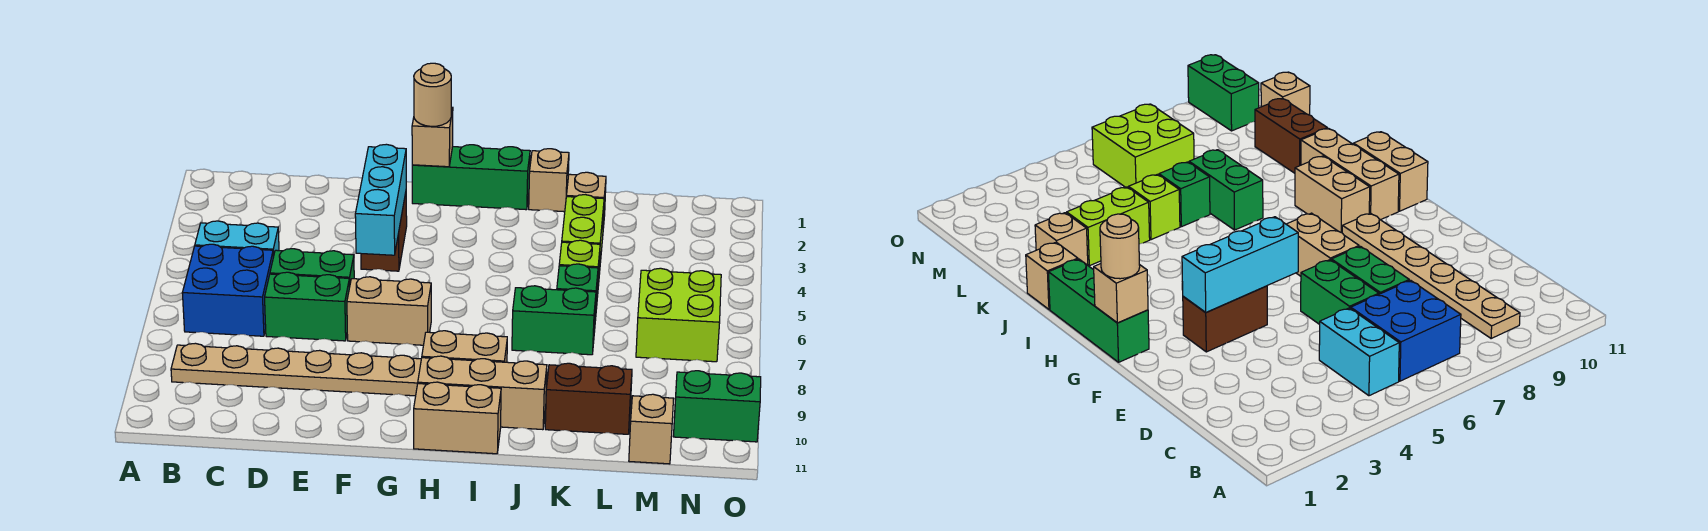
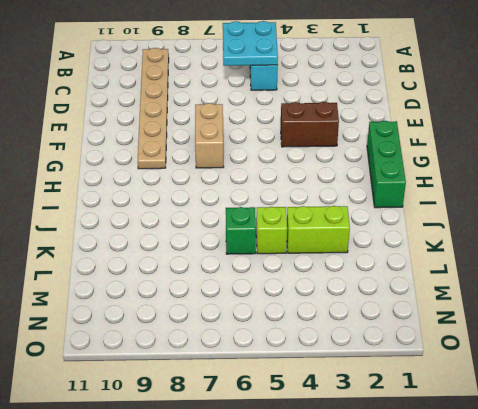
cyan 2x2 plate [223,21,278,66] -> none
none -> blue 2x2 brick [182,244,273,336]
none -> green 1x2 brick [270,249,354,287]
none -> green 1x2 brick [265,272,350,341]

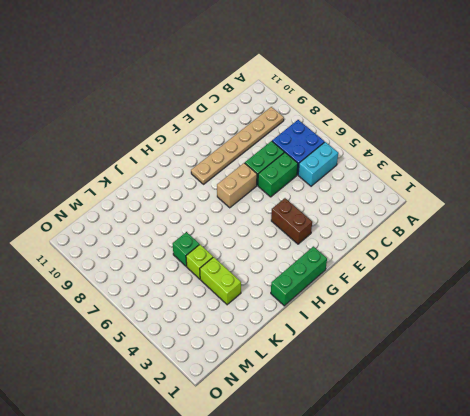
none -> tan 1x2 brick [422,331,507,362]
none -> tan 1x3 brick [418,356,547,430]
none -> tan 1x2 brick [414,382,501,454]

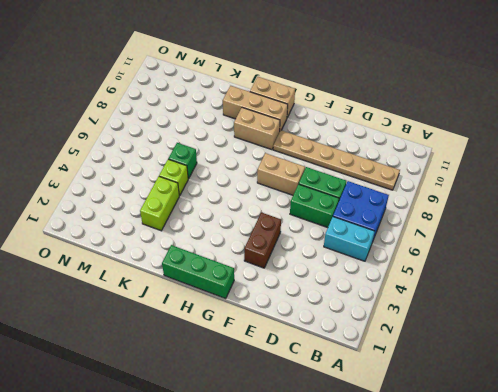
none -> tan 1x1 brick [529,149,569,212]
none -> green 1x2 brick [512,286,596,355]
none -> tan 1x1 brick [566,172,606,228]

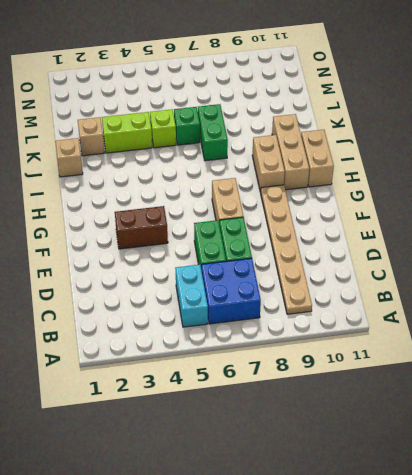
none -> green 1x3 brick [412,145,530,210]
none -> brown 1x2 brick [545,363,632,434]
none -> lime 2x2 brick [636,268,721,362]

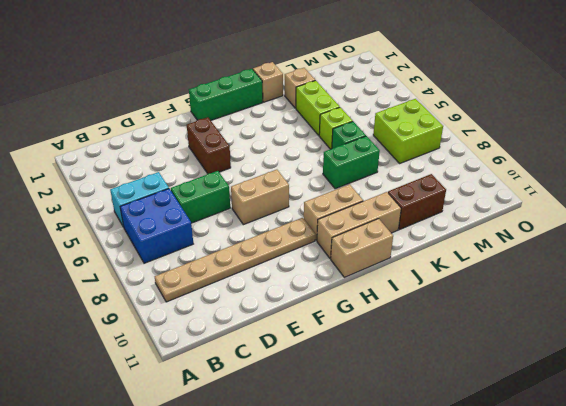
none -> green 1x2 brick [265,272,350,341]
none -> tan 1x1 brick [629,394,674,464]
none -> green 1x2 brick [673,371,761,442]

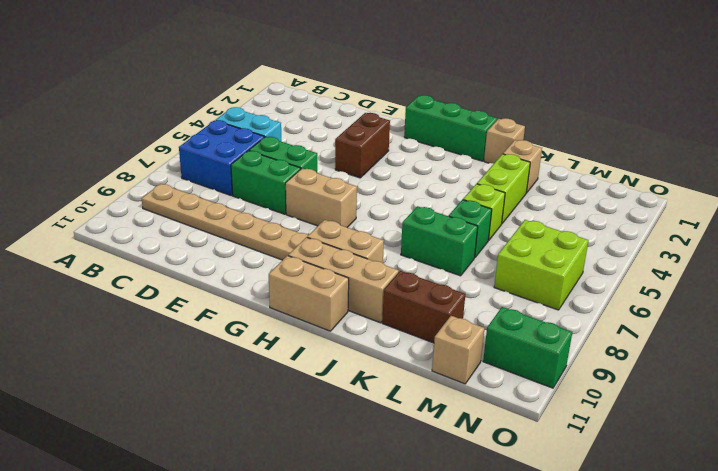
none -> cyan 1x3 brick [355,144,406,255]
none -> tan 1x1 brick [412,107,453,167]
none -> tan 1x1 round brick [414,63,451,126]

